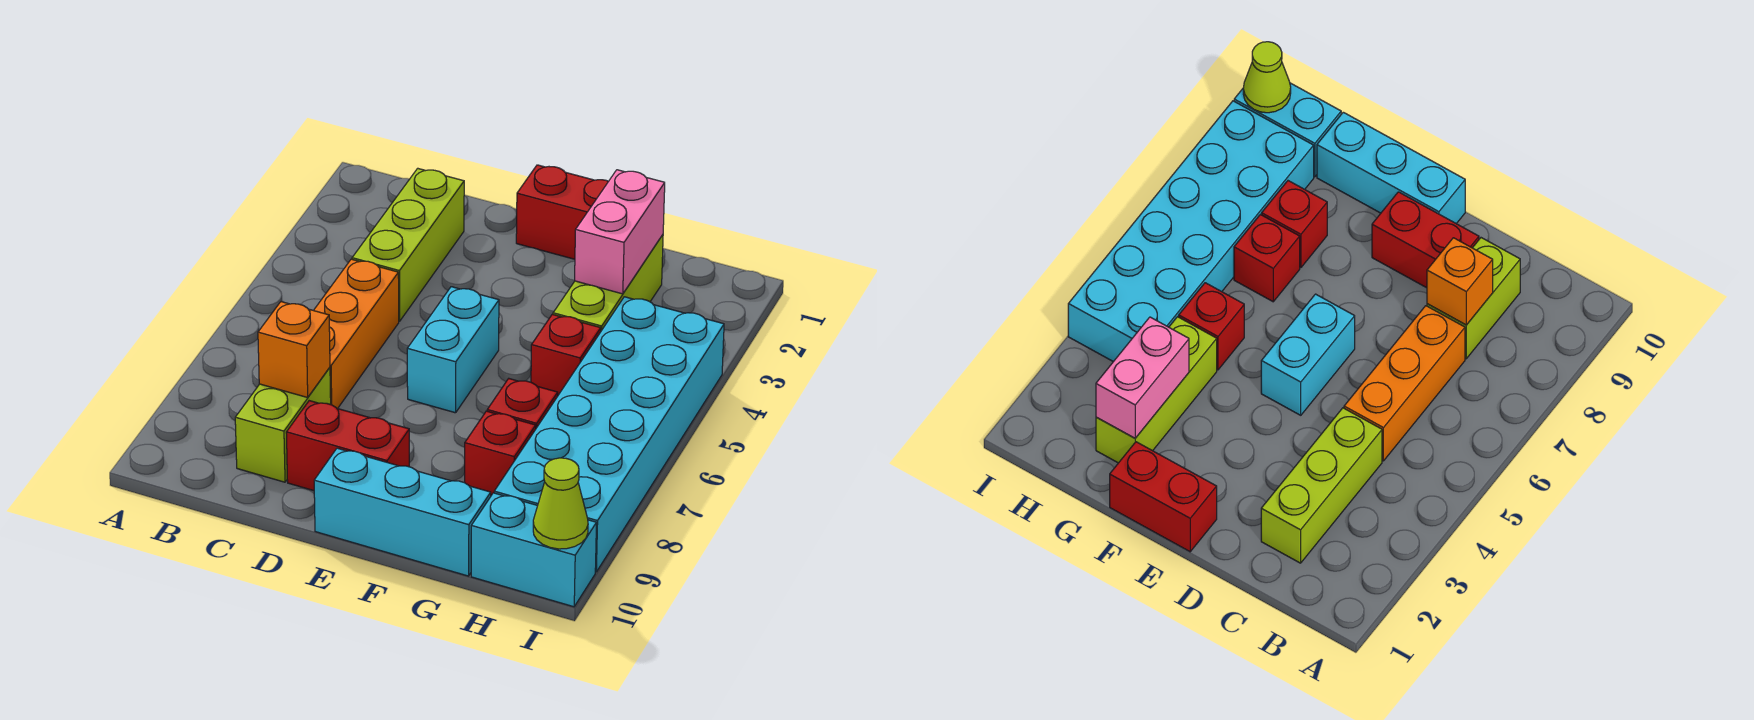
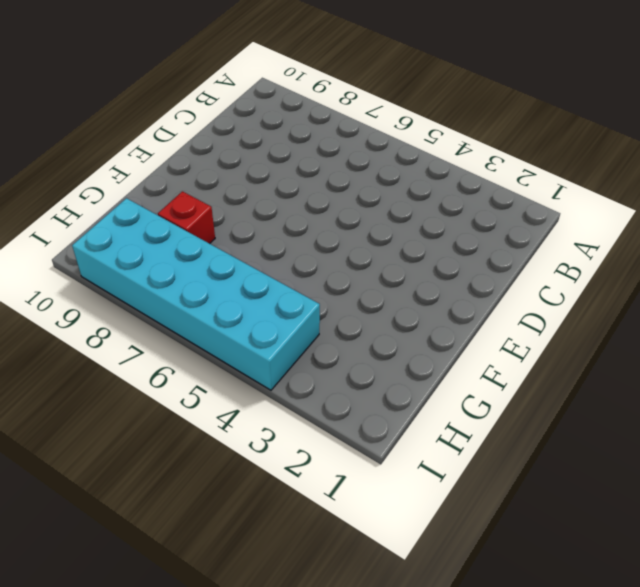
none -> lime 1x3 brick [352,168,464,321]
none -> orange 1x3 brick [314,259,399,409]
none -> lime 1x2 brick [235,367,331,482]

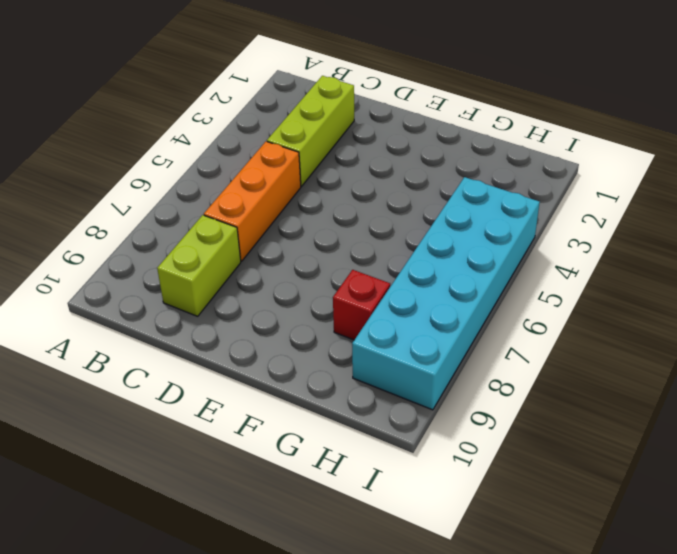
none -> red 1x2 brick [286,401,409,491]
none -> red 1x2 brick [516,165,609,259]
none -> cyan 1x2 brick [407,287,499,413]

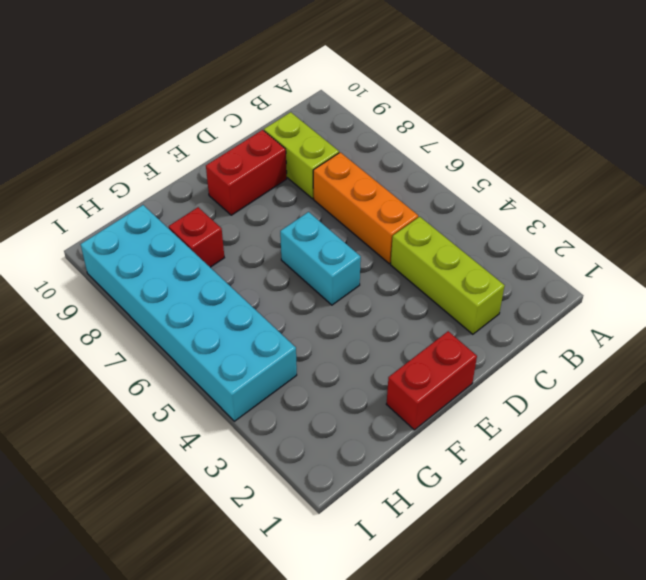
none -> cyan 1x3 brick [314,448,491,576]
none -> lime 1x3 brick [553,235,663,331]
none -> red 1x1 brick [531,314,601,395]

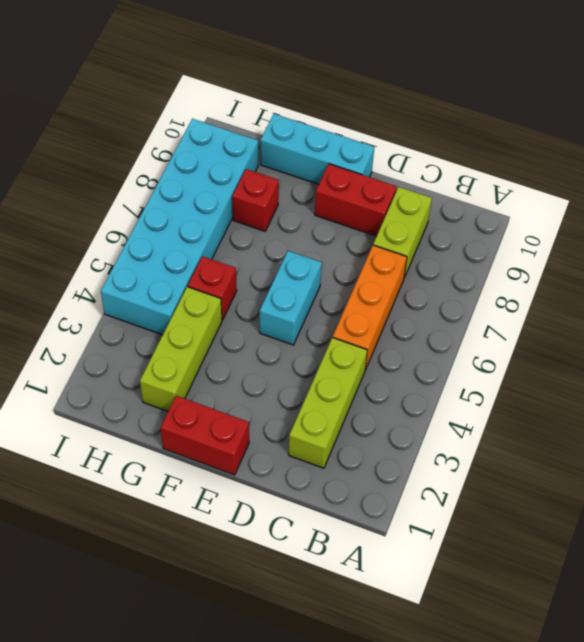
none -> red 1x1 brick [487,379,558,428]
none -> cyan 1x2 brick [471,493,597,607]
none -> orange 1x1 brick [258,302,330,398]

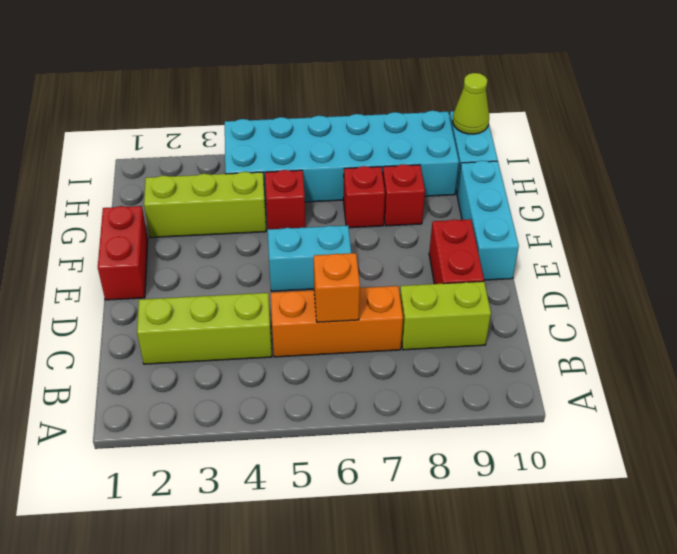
orange 1x1 brick [314,253,360,322] -> orange 1x1 brick moved to [258,302,330,398]
none -> pink 1x2 brick [575,170,665,294]

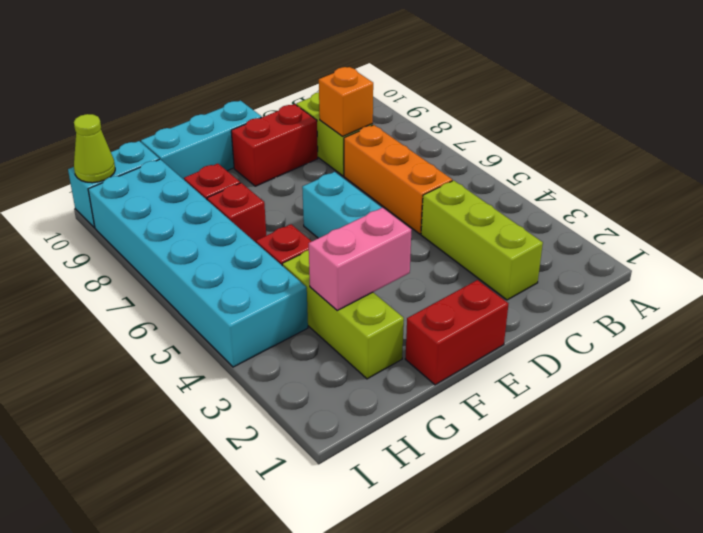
pink 1x2 brick [309,208,411,310] -> pink 1x2 brick turned to [575,170,665,294]

